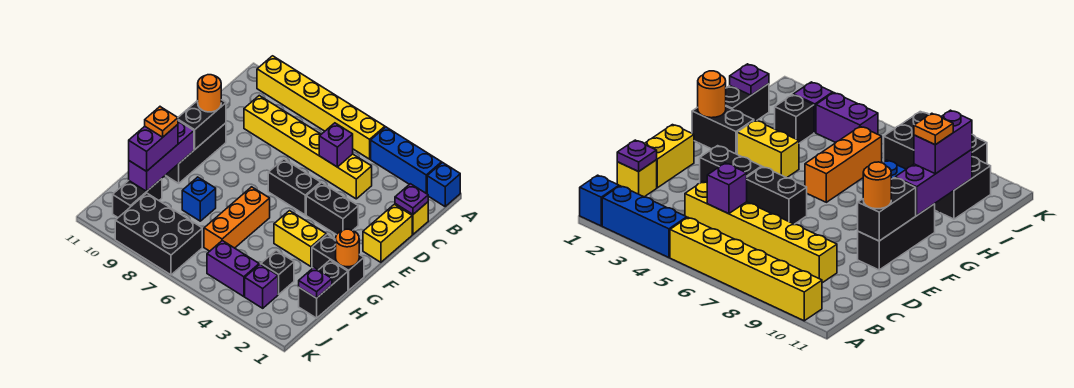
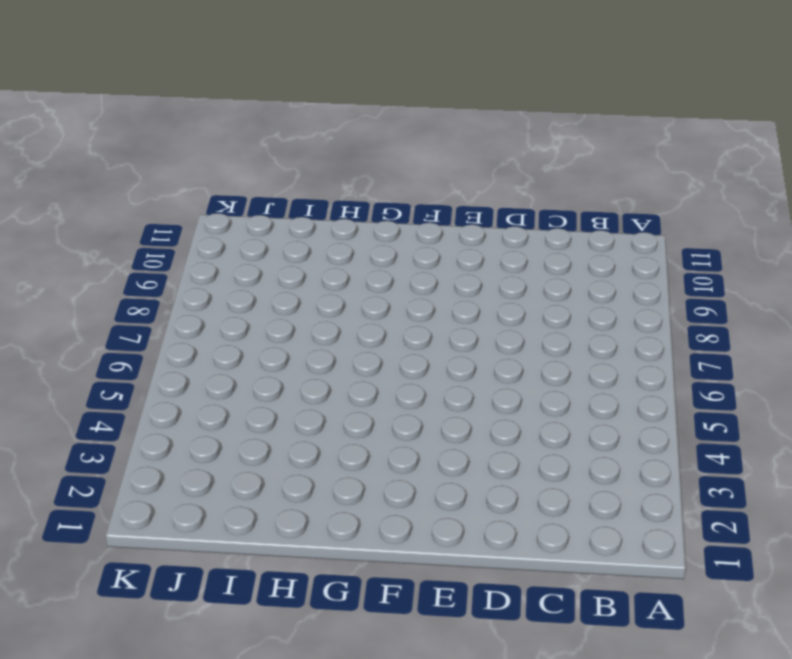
none -> blue 1x1 brick [427,163,460,206]
none -> blue 1x3 brick [371,127,442,194]
none -> yellow 1x6 brick [257,56,385,159]

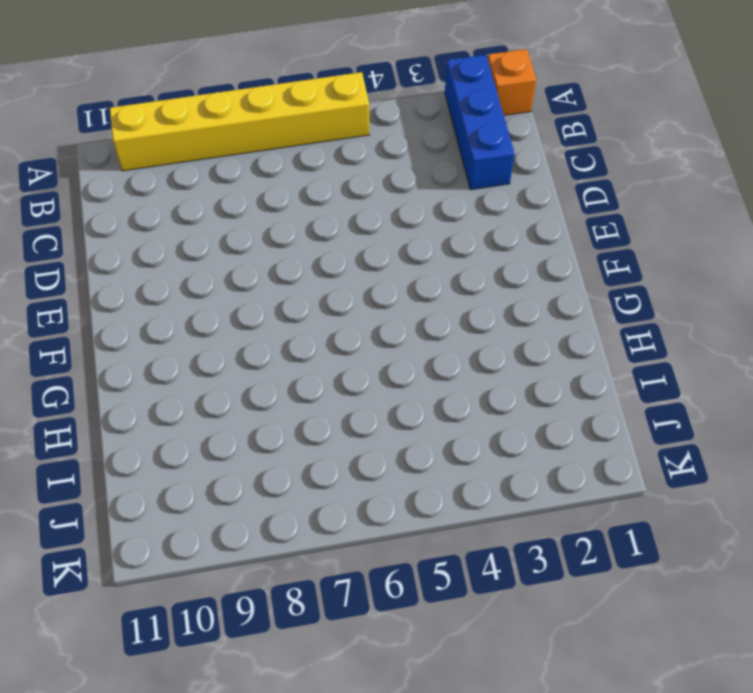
orange 1x1 brick [488,49,536,116] -> blue 1x1 brick [427,163,460,206]
blue 1x3 brick [445,55,515,190] -> blue 1x3 brick turned to [371,127,442,194]
none -> yellow 1x1 brick [395,202,428,234]
none -> yellow 1x6 brick [244,96,372,199]
none -> yellow 1x2 brick [363,204,412,262]

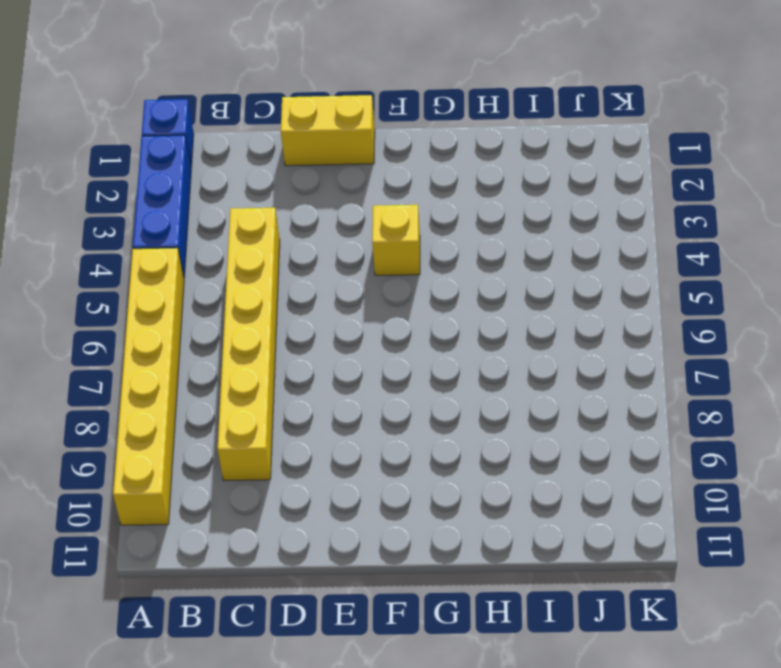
yellow 1x1 brick [372,205,420,275] -> yellow 1x1 brick moved to [395,202,428,234]
none -> black 1x2 brick [306,183,358,235]
none -> black 1x2 brick [268,159,321,215]
none -> black 1x3 brick [166,123,226,183]

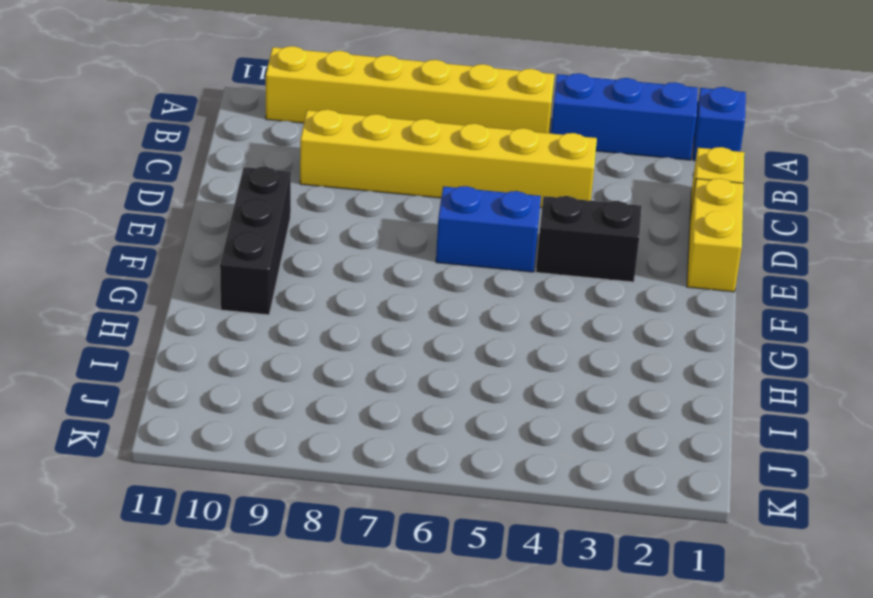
blue 1x2 brick [436,186,541,272] -> black 1x2 brick [268,159,321,215]
none -> black 1x2 brick [312,234,364,290]
none -> yellow 1x2 brick [274,211,326,266]
none -> orange 1x3 brick [204,187,270,251]

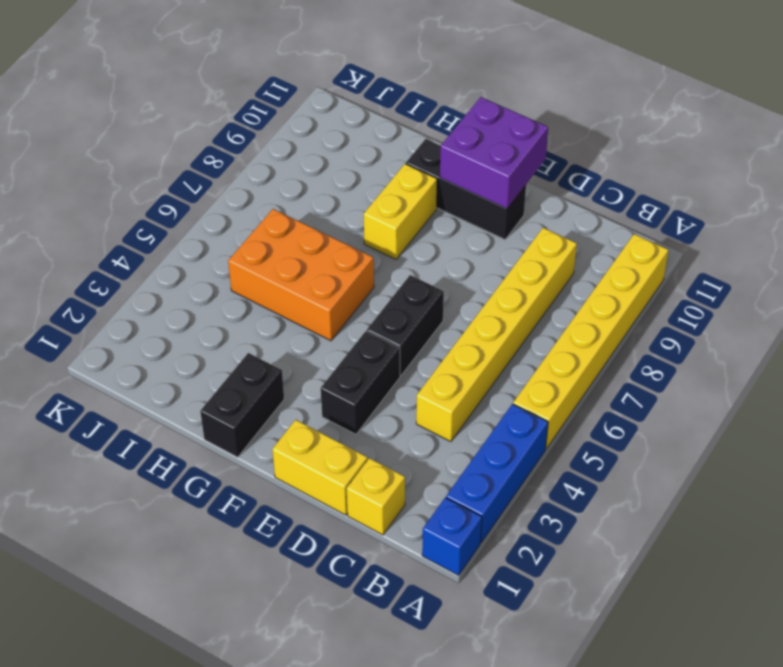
purple 2x2 brick [440,97,548,209] -> black 1x2 brick [178,100,226,149]
orange 2x3 brick [228,209,374,341] -> orange 1x3 brick [204,187,270,251]
yellow 1x2 brick [364,164,437,259] -> yellow 1x2 brick moved to [274,211,326,266]
none -> black 1x2 brick [299,260,348,318]
none -> blue 1x1 brick [182,177,216,221]
none -> black 1x1 brick [261,250,294,294]

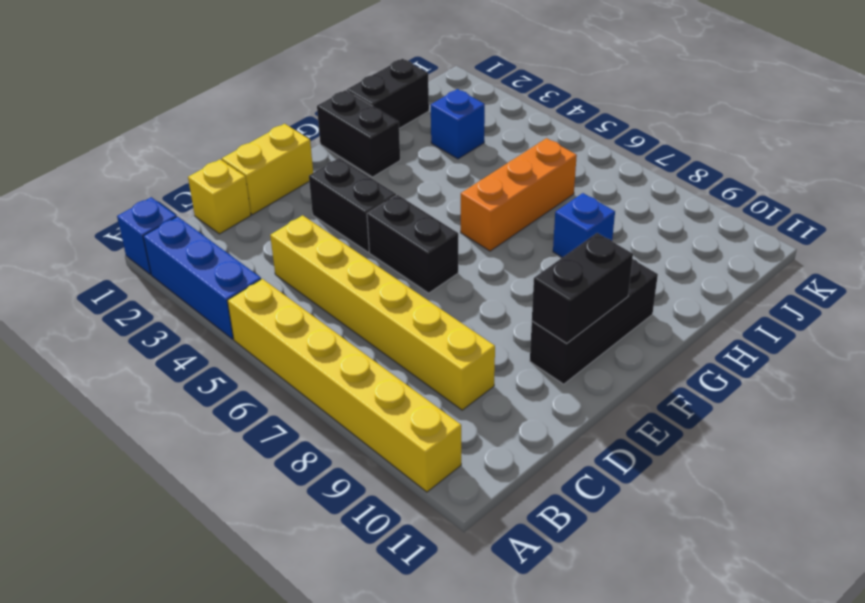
blue 1x1 brick [431,89,485,159] -> black 1x1 brick [261,250,294,294]
none -> yellow 1x2 brick [274,211,326,266]
none -> black 1x2 brick [113,179,162,217]
none -> purple 1x1 brick [245,264,278,308]

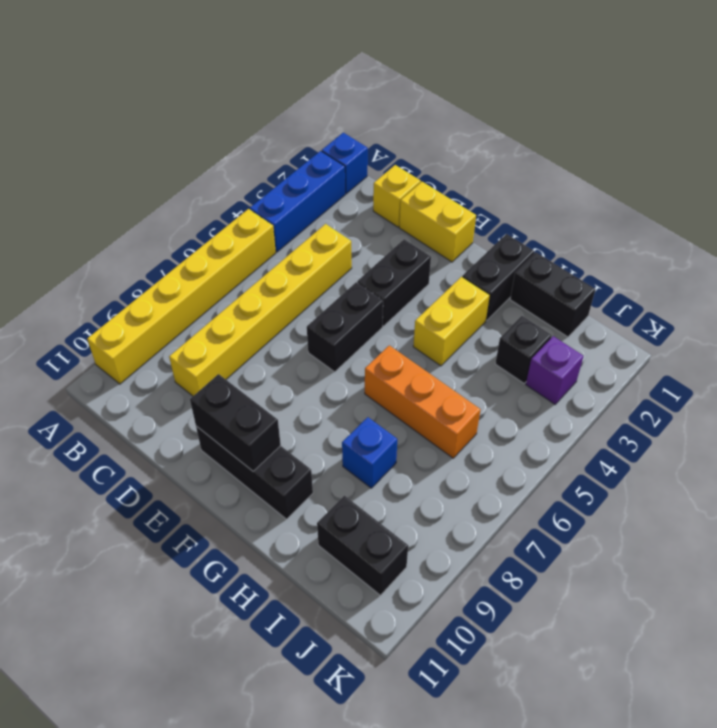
none -> purple 1x2 brick [207,241,259,297]
none -> black 2x3 brick [115,193,202,275]
none -> purple 1x1 plate [395,184,428,214]

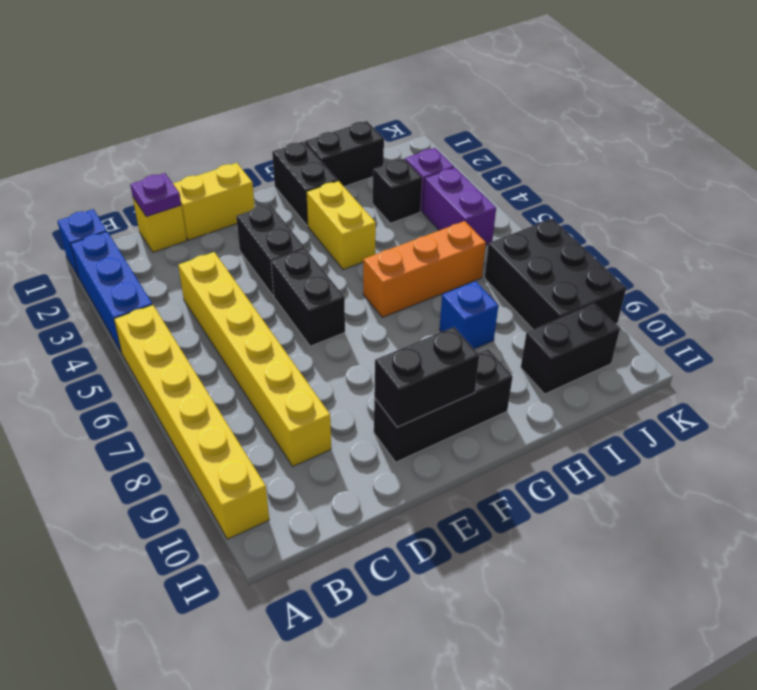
none -> purple 1x1 brick [319,123,353,167]
none -> orange 1x1 round brick [336,229,359,267]
none -> purple 1x3 brick [129,121,194,191]

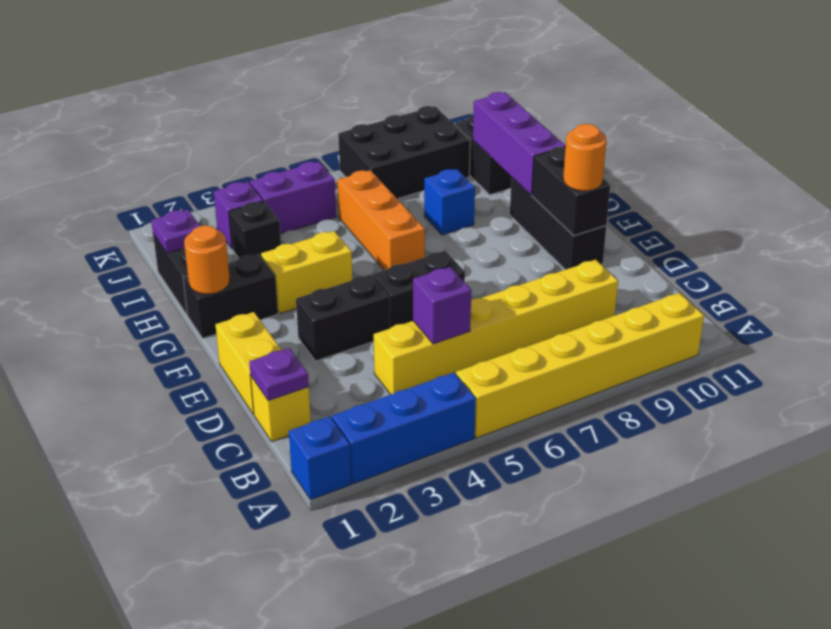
none -> purple 1x2 brick [129,125,178,171]
none -> orange 1x1 plate [145,107,178,137]

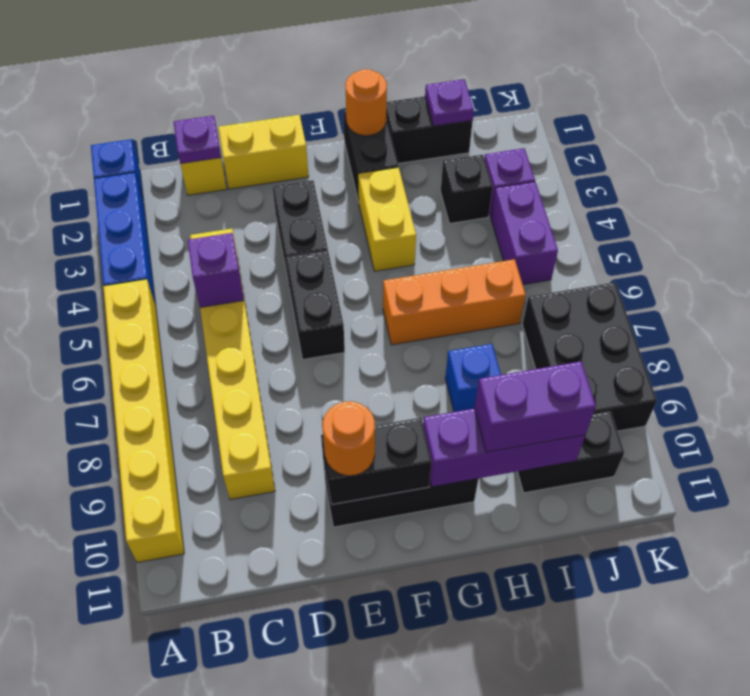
none -> orange 1x1 plate [145,107,178,137]

